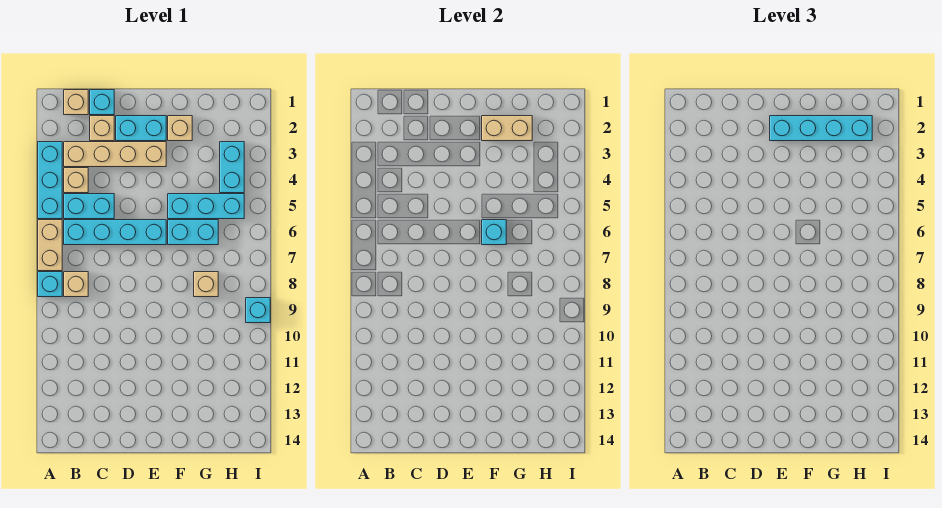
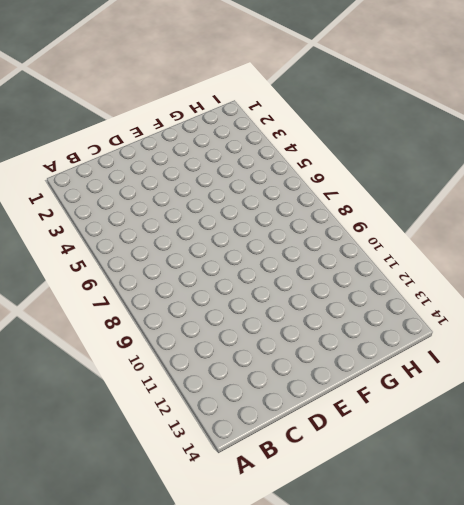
none -> cyan 1x3 brick [38,142,62,219]
none -> tan 1x2 brick [38,220,62,271]
none -> cyan 1x1 brick [38,272,62,297]

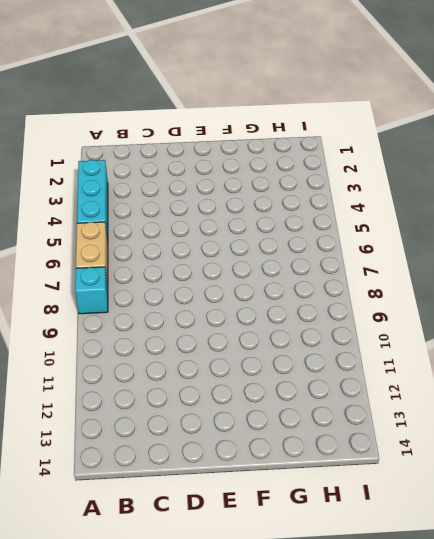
none -> tan 1x1 brick [64,90,88,115]
none -> tan 1x4 brick [64,142,166,167]
none -> tan 1x1 brick [64,168,88,193]

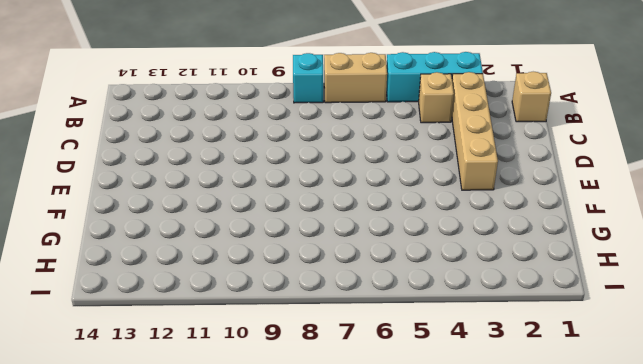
none -> cyan 1x2 brick [64,194,114,219]
none -> cyan 1x4 brick [64,220,166,245]
none -> tan 1x1 brick [64,272,88,297]

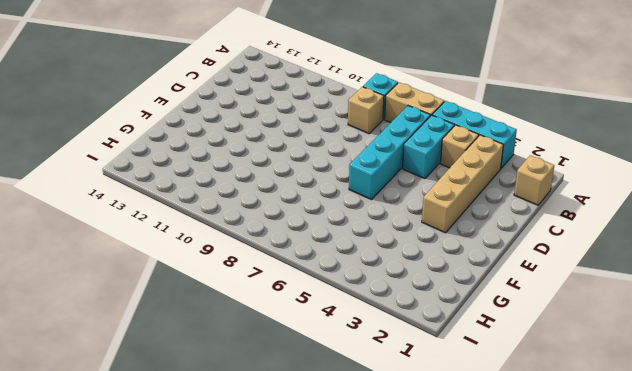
none -> cyan 1x1 brick [90,90,114,115]
none -> tan 1x1 brick [90,116,114,141]
none -> cyan 1x2 brick [116,116,166,141]

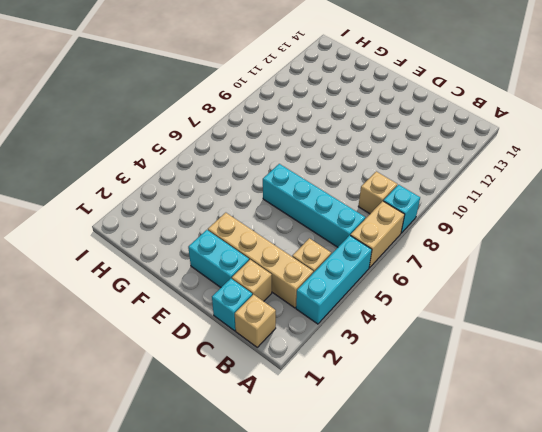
none -> cyan 1x2 brick [64,194,114,219]
none -> tan 1x1 brick [168,116,192,141]
none -> cyan 1x3 brick [168,194,244,219]

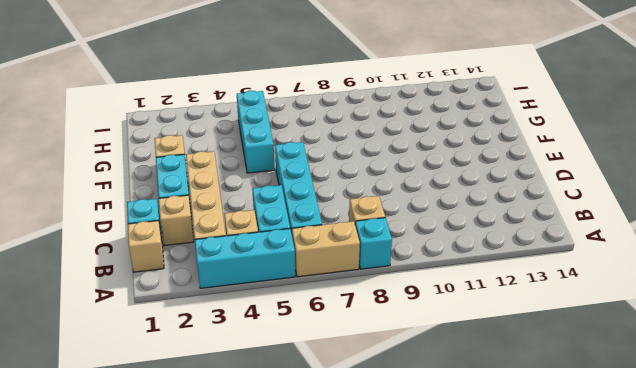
none -> cyan 1x2 brick [168,220,218,245]
none -> tan 1x1 brick [194,272,218,297]
none -> cyan 1x2 brick [220,142,244,193]

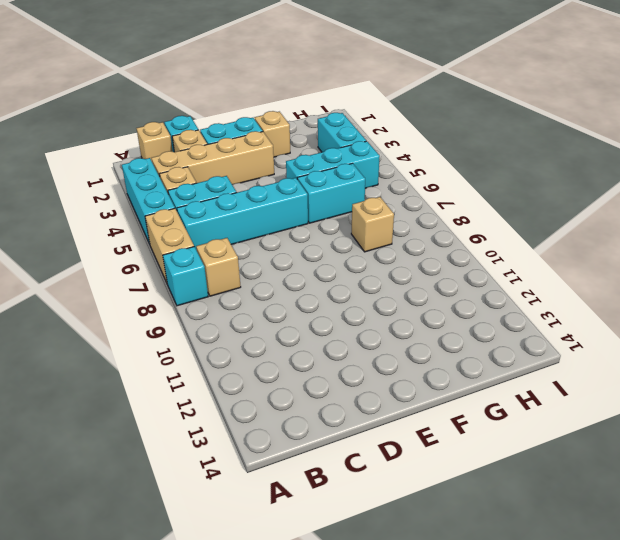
none -> cyan 1x1 brick [246,298,270,323]
none -> tan 1x2 brick [482,116,532,141]
none -> cyan 1x1 brick [482,220,506,245]

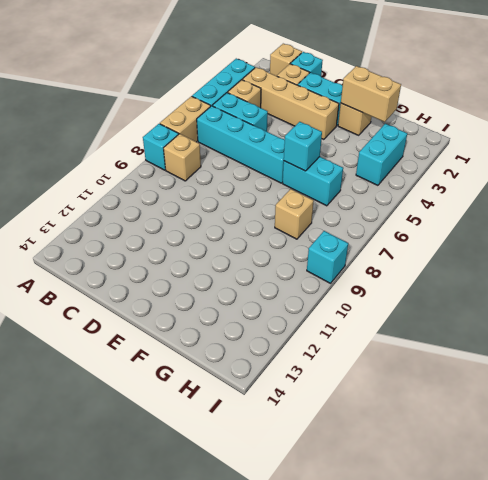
none -> cyan 1x3 brick [168,194,244,219]
none -> cyan 1x4 brick [770,116,872,141]

